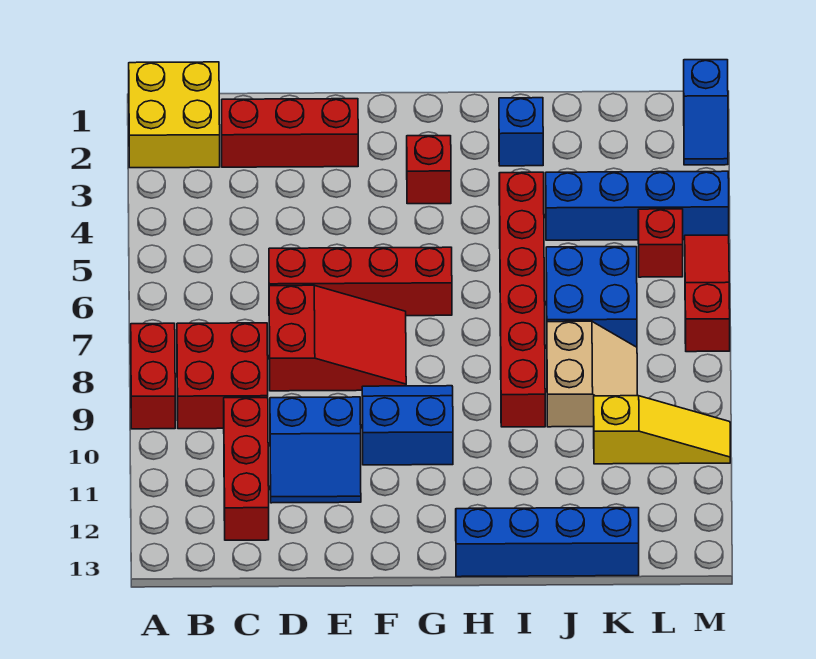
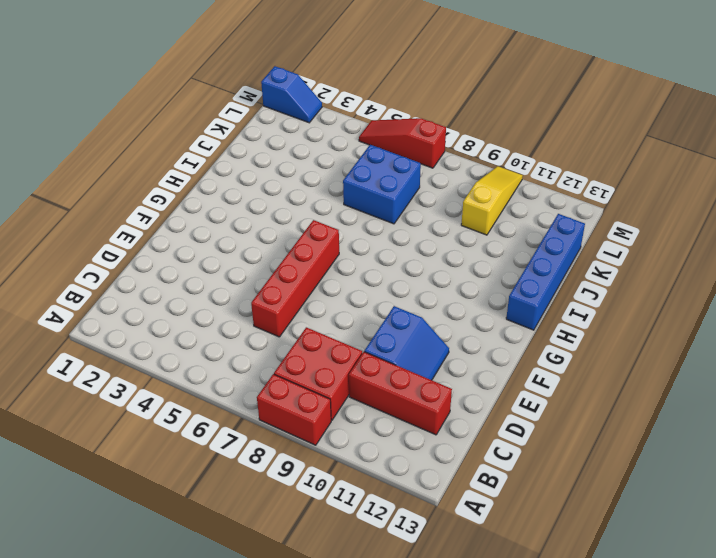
none -> yellow 2x2 brick [129,62,220,168]
none -> red 1x3 brick [222,99,358,167]
none -> red 2x3 slope [269,285,406,391]

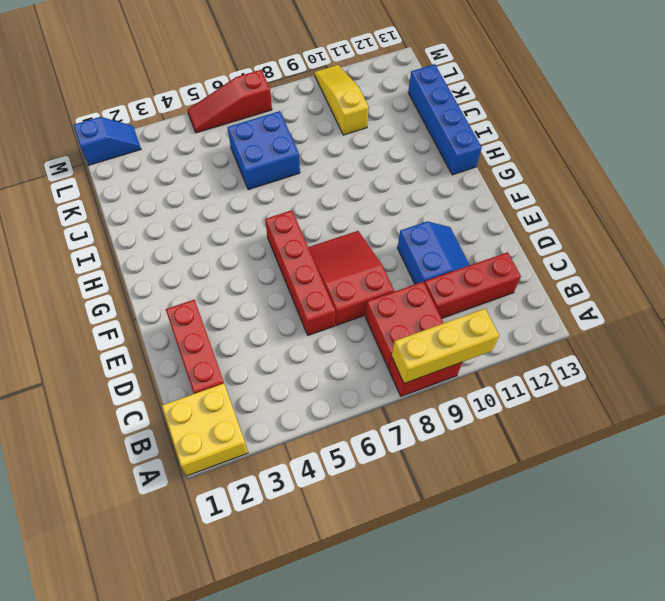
yellow 1x3 brick [392,309,499,383] -> none
none -> blue 2x2 slope [362,386,453,465]
none -> red 1x1 brick [407,136,451,204]
none -> blue 1x1 brick [499,98,543,166]

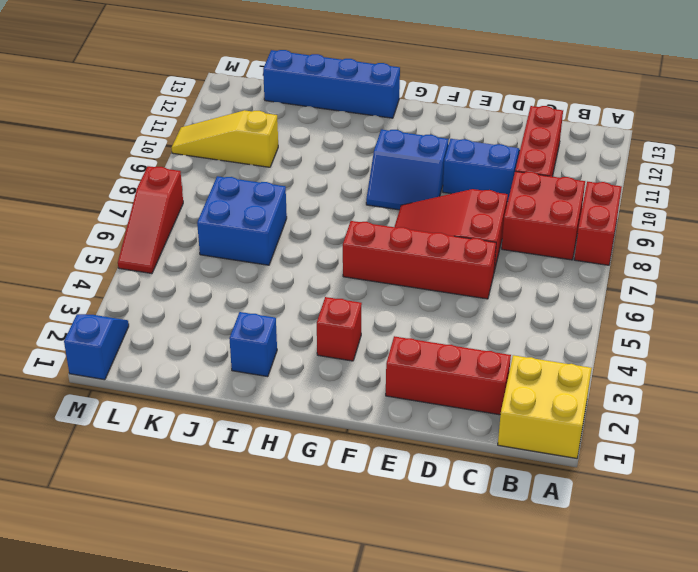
none -> red 1x6 brick [499,172,545,427]
none -> blue 1x4 brick [546,171,729,240]
none -> tan 2x2 slope [547,321,637,427]

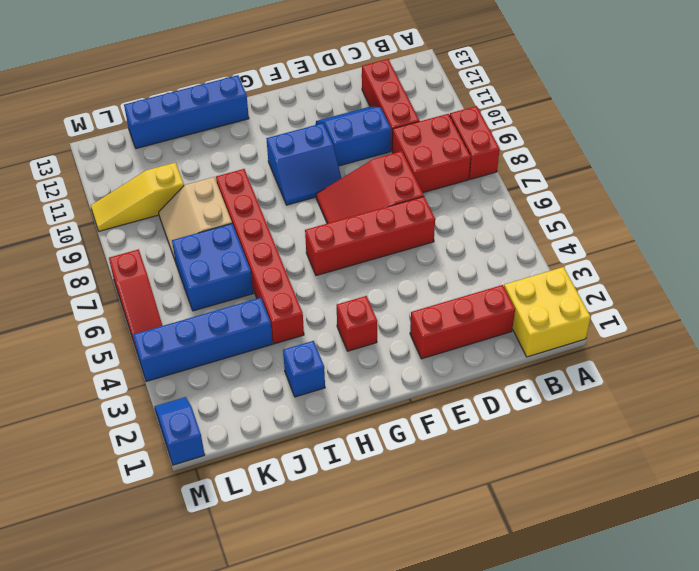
none -> red 1x1 brick [638,209,683,277]

